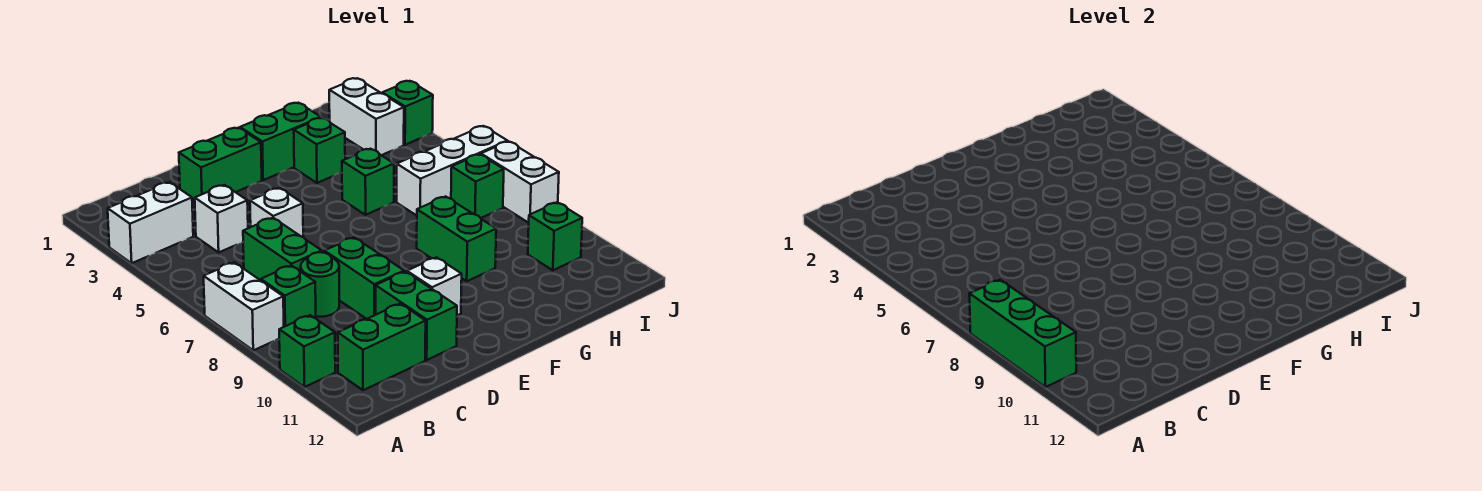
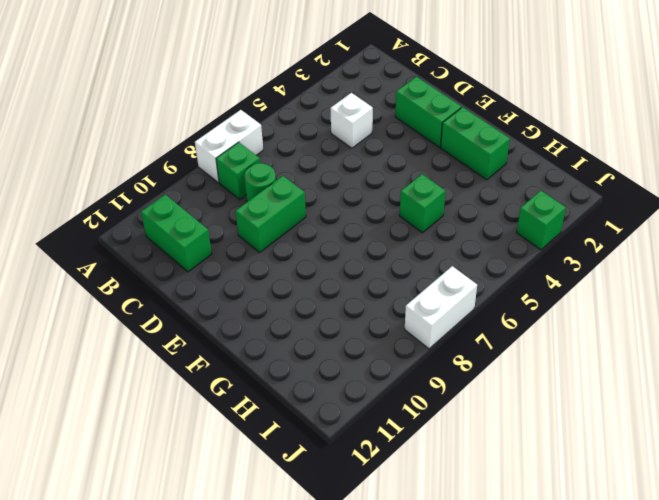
none -> white 1x2 brick [108,182,193,263]
none -> green 1x1 brick [279,315,335,387]
none -> green 1x2 brick [243,218,322,280]

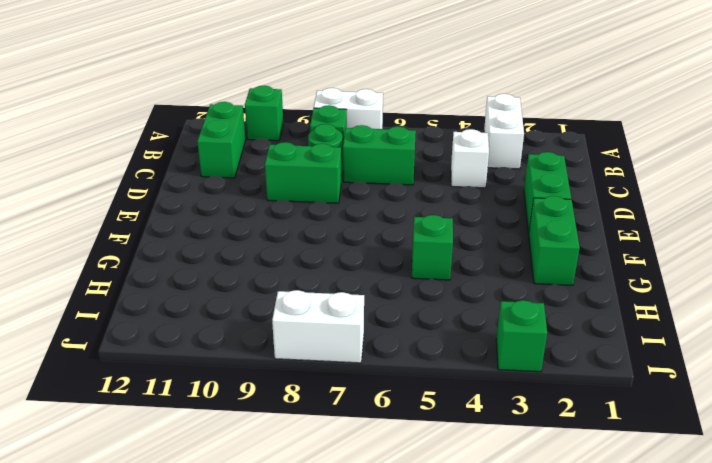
none -> white 1x1 brick [250,188,303,237]
none -> green 1x2 brick [376,272,457,360]
none -> white 1x1 brick [407,257,462,315]

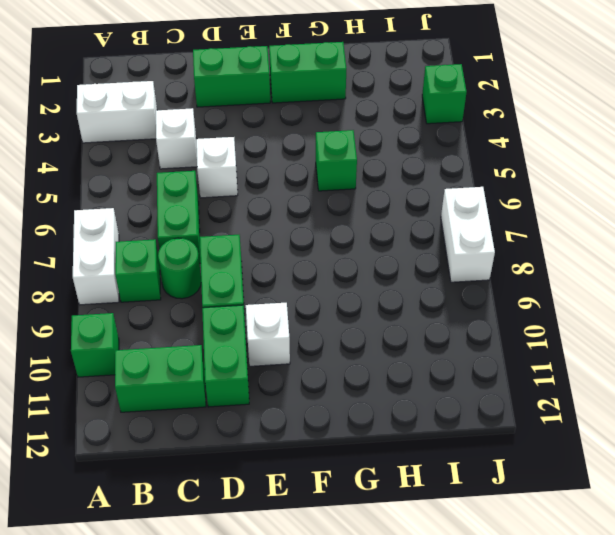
none -> green 1x1 brick [294,118,345,183]
none -> green 1x2 brick [417,196,496,281]
none -> white 1x3 brick [397,126,507,216]

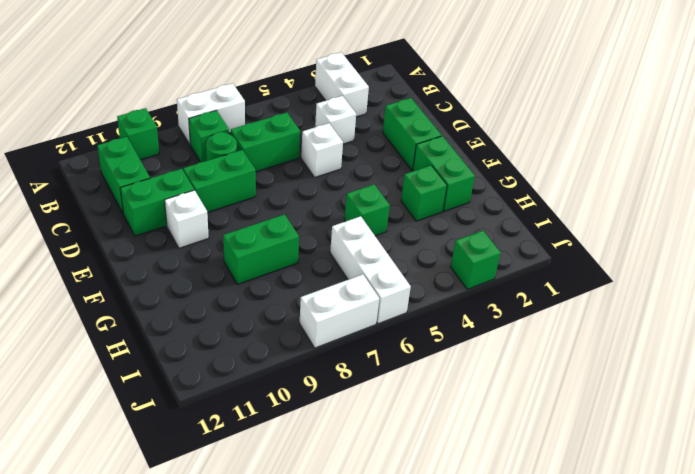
none -> white 1x2 brick [329,78,404,155]
none -> green 1x1 brick [451,154,504,218]
none -> green 1x1 brick [528,202,582,270]

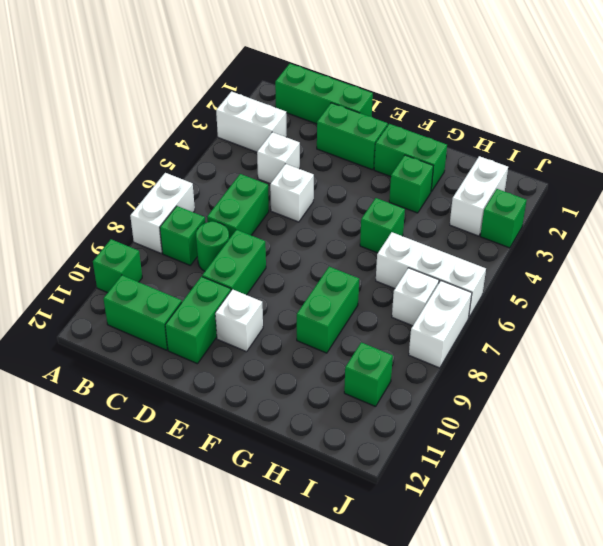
green 1x3 brick [275,64,373,124] -> green 1x3 brick turned to [969,280,1076,387]
white 1x1 brick [392,268,439,326] -> green 1x1 brick [451,154,504,218]

